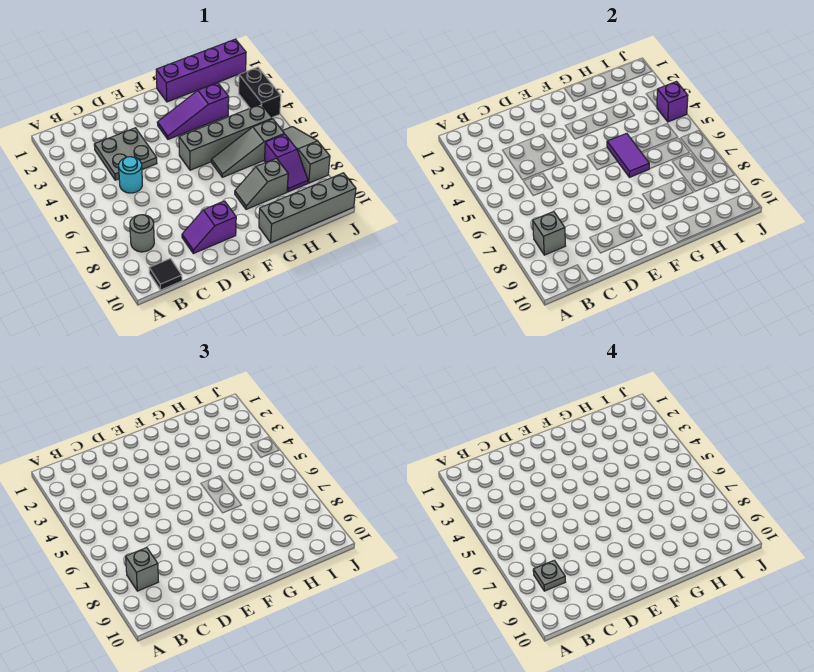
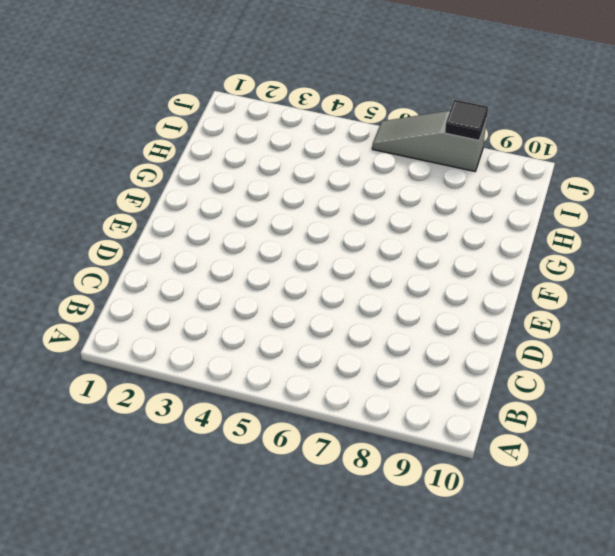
black 1x1 tile [445,100,488,140] -> black 1x1 tile moved to [149,259,182,290]
none -> grey 1x1 round brick [130,215,154,252]
none -> grey 2x2 plate [94,128,157,180]
none -> cyan 1x1 round brick [119,157,142,193]

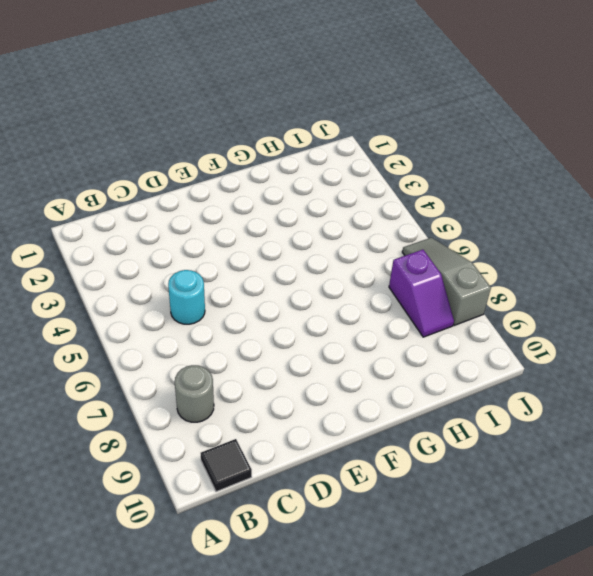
none -> grey 2x2 plate [94,128,157,180]
none -> purple 1x2 slope [182,201,236,254]
none -> purple 1x3 slope [157,83,229,139]

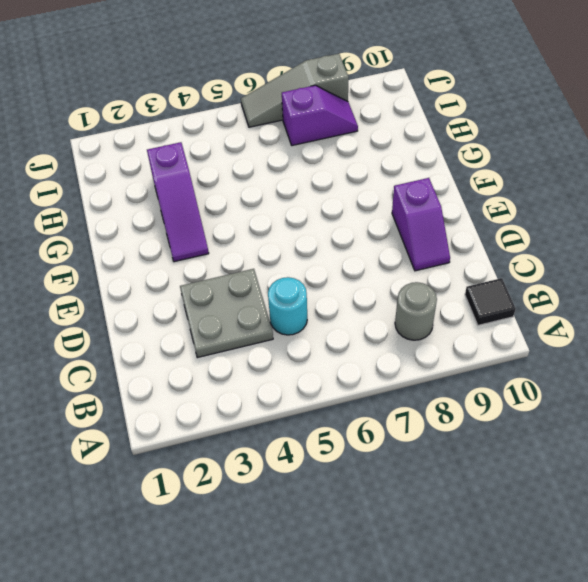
none -> grey 1x4 brick [179,104,272,170]
none -> purple 1x4 brick [156,39,246,102]
none -> grey 1x3 slope [211,119,284,177]

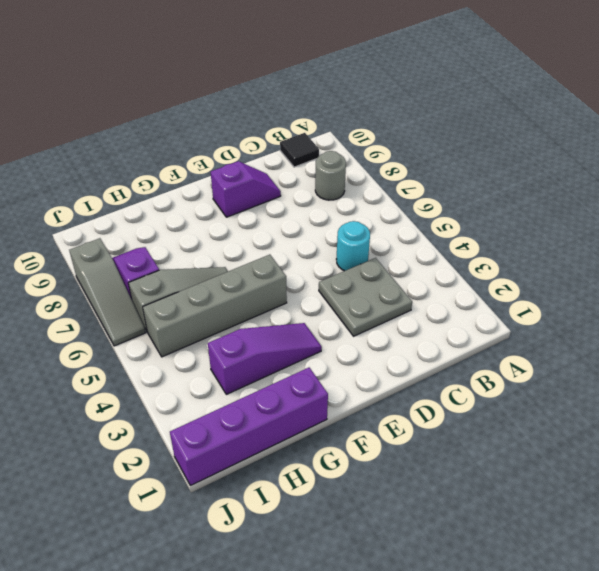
none -> grey 1x2 slope [235,158,288,209]
none -> grey 1x4 brick [259,173,356,243]
none -> black 1x2 brick [239,67,281,117]

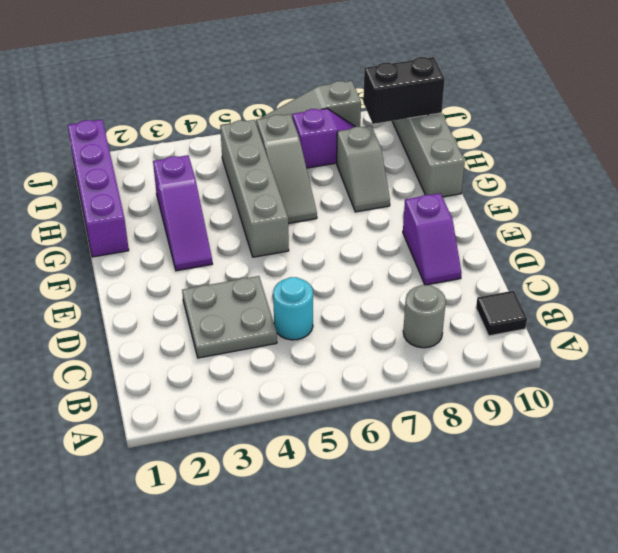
black 1x2 brick [363,57,445,124] -> black 1x2 brick moved to [239,67,281,117]
none -> grey 1x1 brick [533,212,565,255]
none -> purple 1x2 tile [607,133,649,177]
none -> purple 1x1 brick [657,82,688,122]

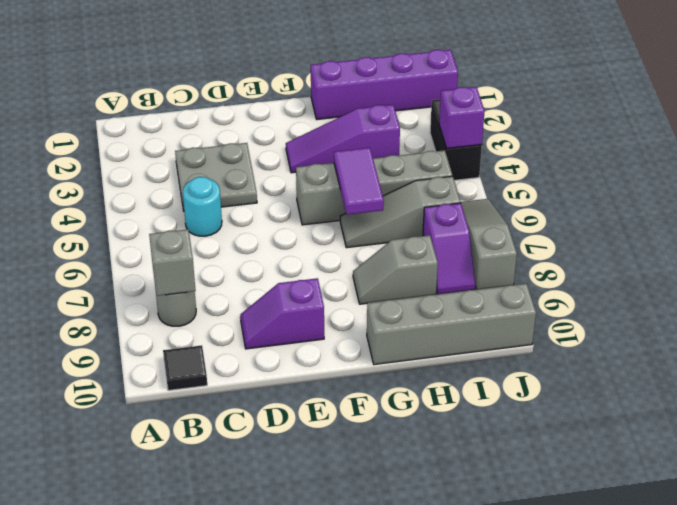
none -> grey 1x1 brick [126,548,158,591]
none -> grey 1x1 plate [533,561,565,591]

